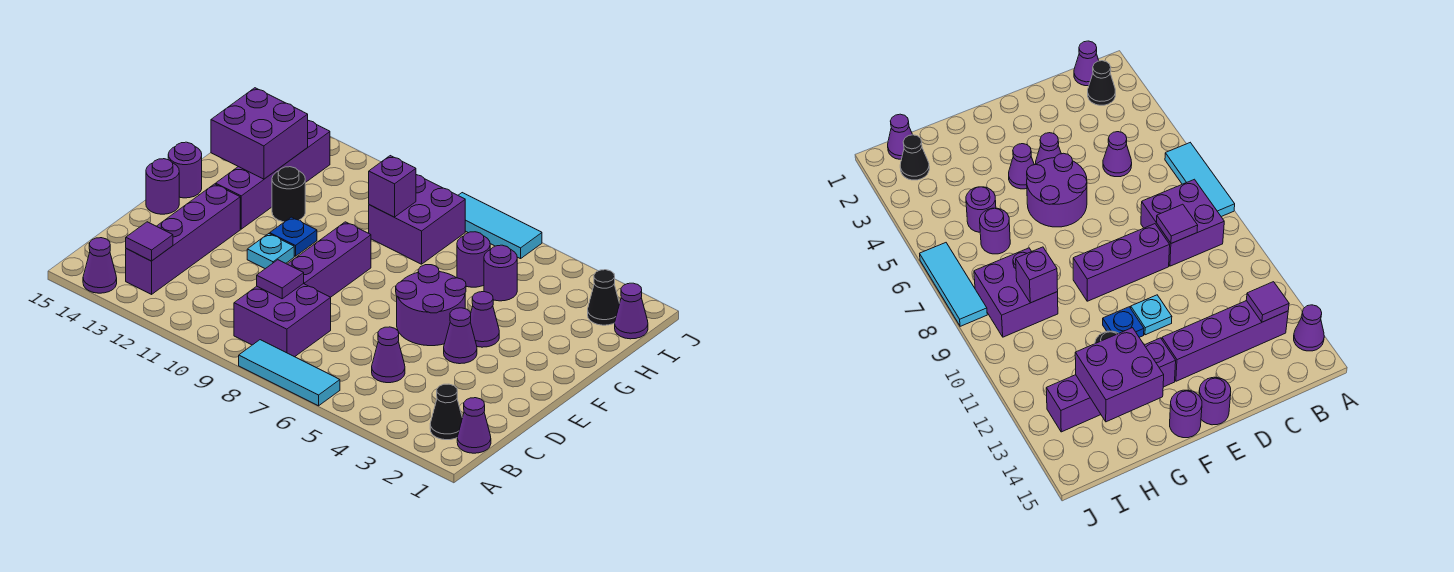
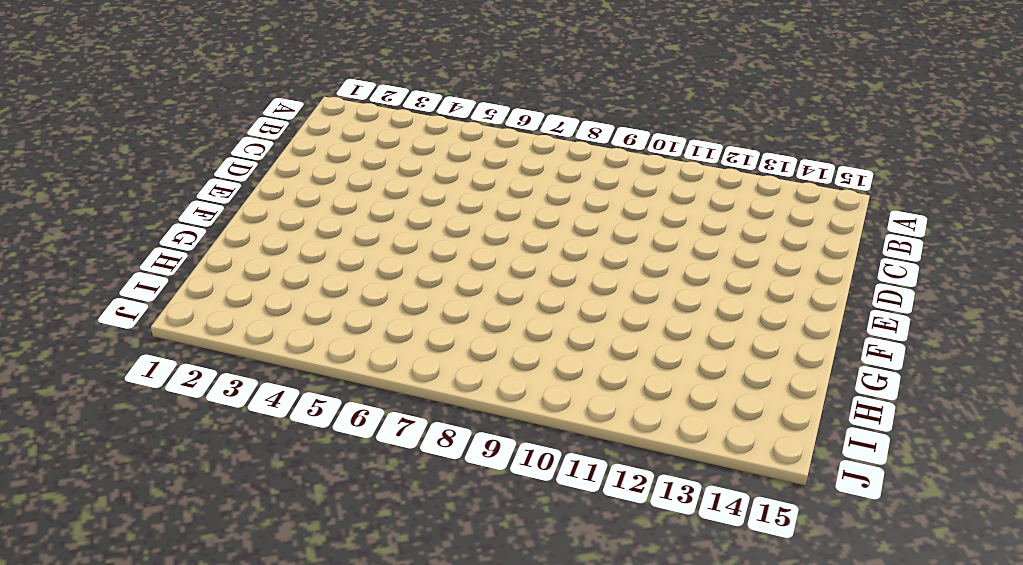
none -> cyan 1x3 tile [239,340,340,406]
none -> purple 1x1 cone [83,238,117,293]
none -> purple 1x1 cone [457,398,491,453]

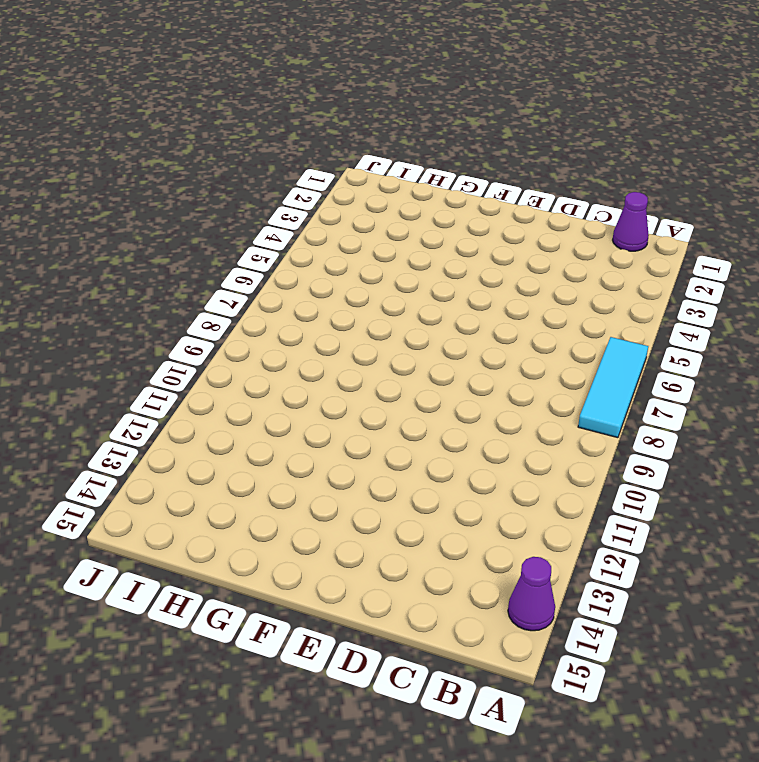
none -> black 1x1 cone [430,384,462,440]
none -> purple 2x2 brick [234,284,331,357]
none -> purple 1x4 brick [126,184,240,294]

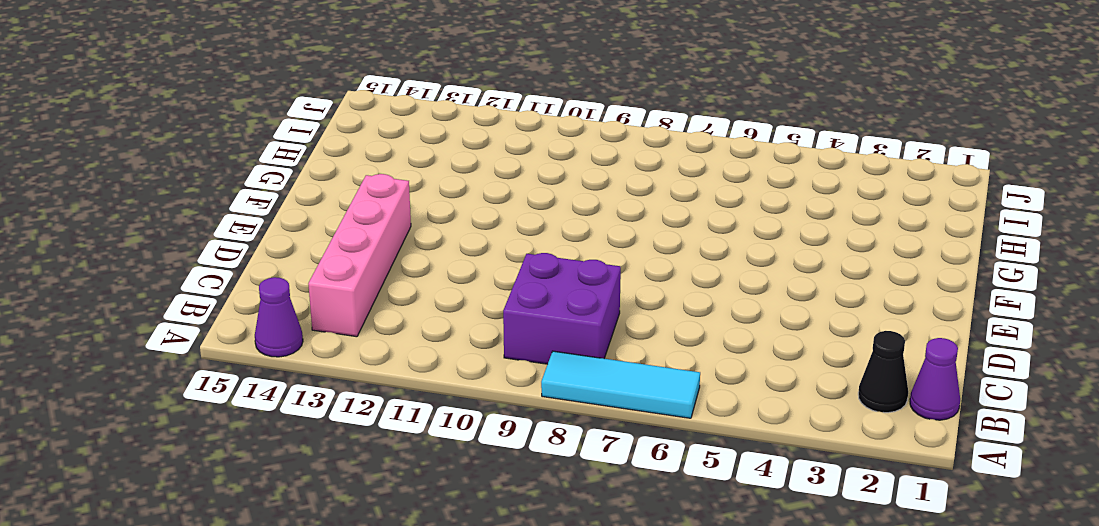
pink 1x4 brick [308,174,411,337] -> purple 1x4 brick [126,184,240,294]
none -> purple 1x1 cone [372,327,405,383]
none -> purple 1x3 brick [288,222,371,297]
none -> purple 1x1 cone [444,308,477,364]

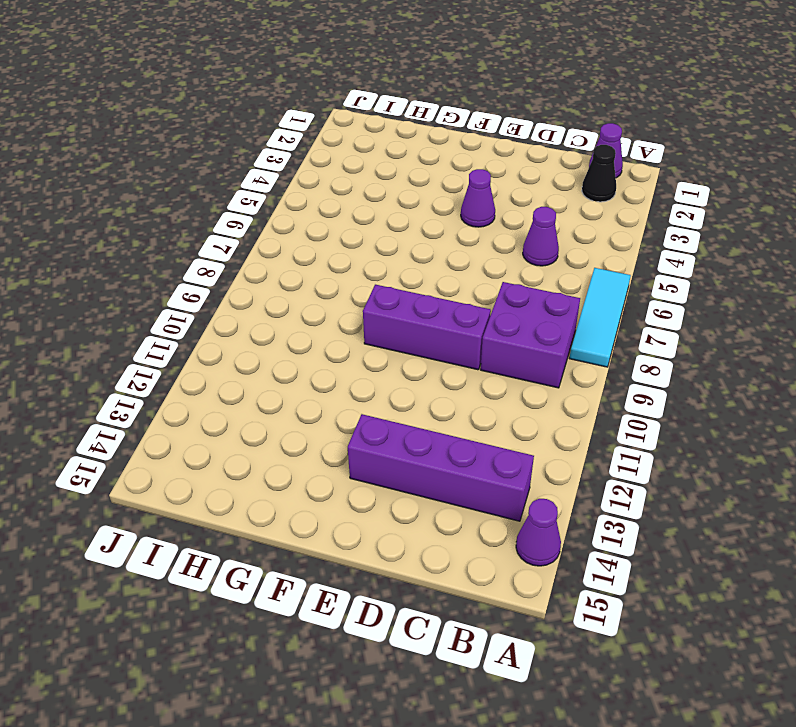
none -> purple 2x2 round brick [396,265,466,346]
none -> cyan 1x1 plate [247,234,294,269]
none -> purple 1x1 round brick [146,159,179,214]

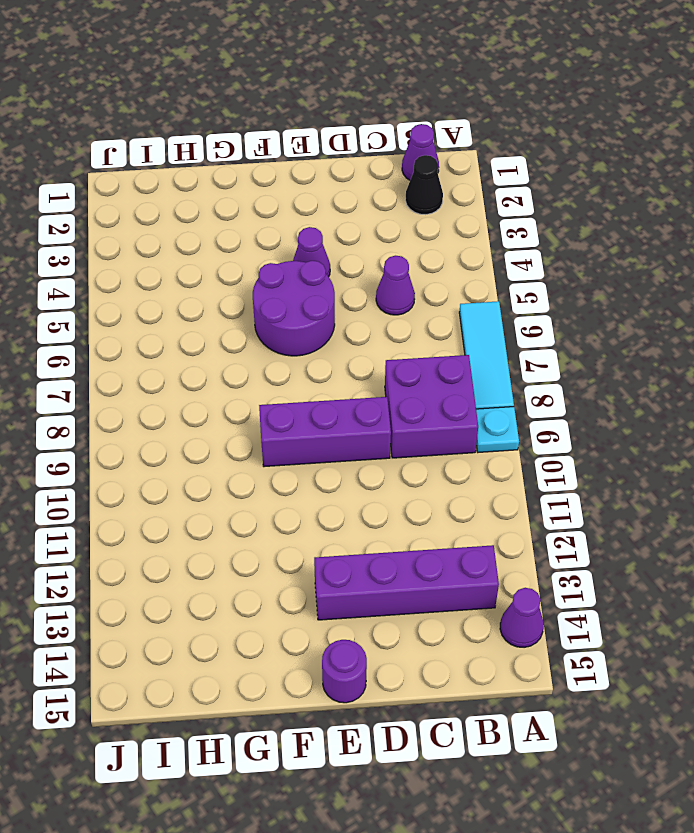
cyan 1x1 plate [476,407,519,452] -> cyan 1x1 plate moved to [247,234,294,269]
none -> purple 1x1 cone [471,292,499,347]
none -> blue 1x1 plate [270,217,317,256]
none -> purple 1x4 brick [216,121,330,229]

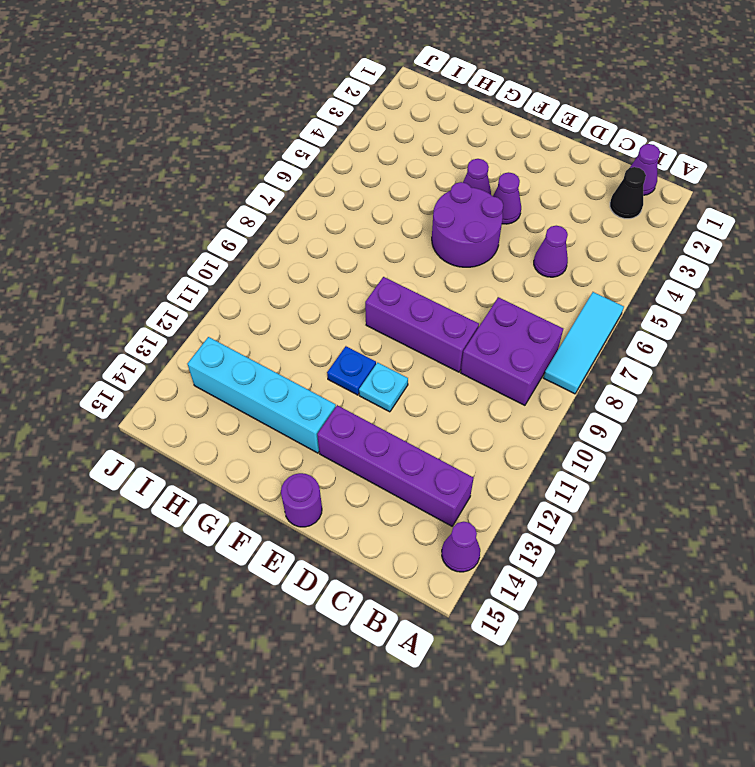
cyan 1x4 brick [187,337,336,453] -> purple 1x4 brick [216,121,330,229]
none -> purple 1x1 round brick [168,142,202,198]
none -> black 1x1 round brick [272,167,305,222]
none -> purple 1x1 round brick [484,245,517,301]

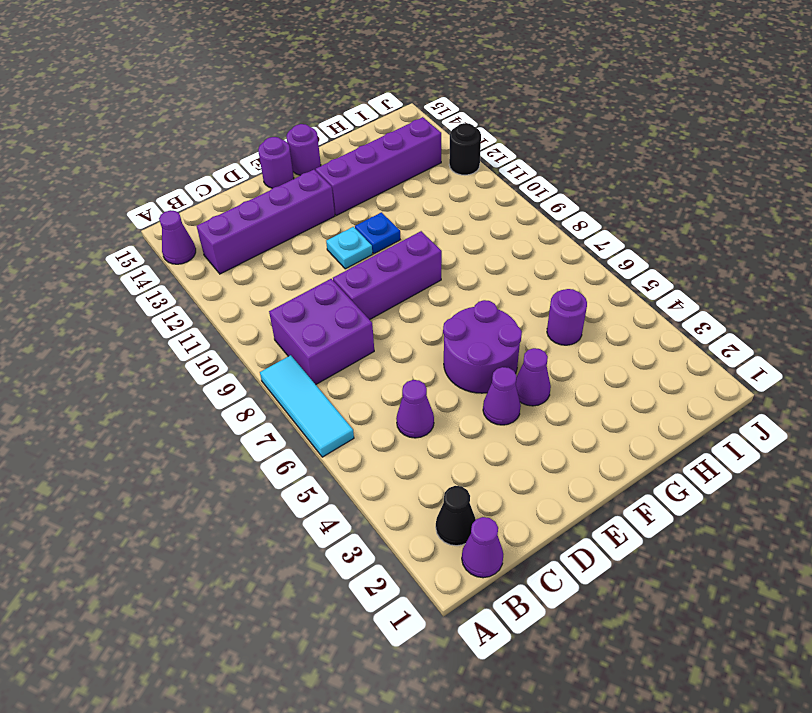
black 1x1 round brick [449,123,481,175] -> black 1x1 round brick moved to [272,167,305,222]
none -> purple 1x1 round brick [457,232,490,287]
none -> purple 2x2 brick [369,175,465,264]
none -> purple 1x1 cone [615,283,648,339]

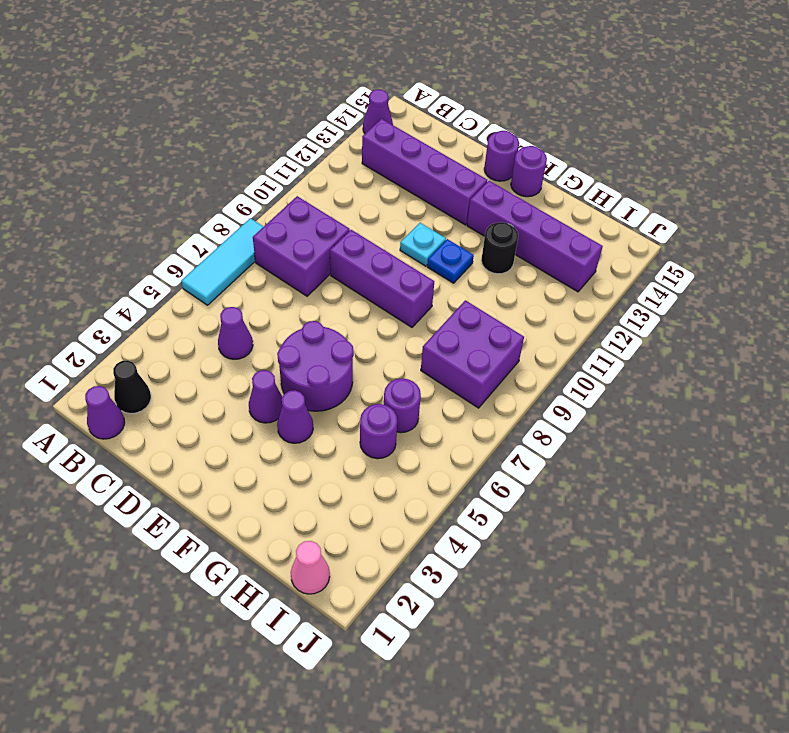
pink 1x1 cone [291,541,330,594] -> purple 1x1 cone [615,283,648,339]
none -> black 1x1 cone [588,270,620,325]
none -> cyan 1x3 tile [458,193,542,259]
none -> purple 1x1 tile [126,222,173,261]

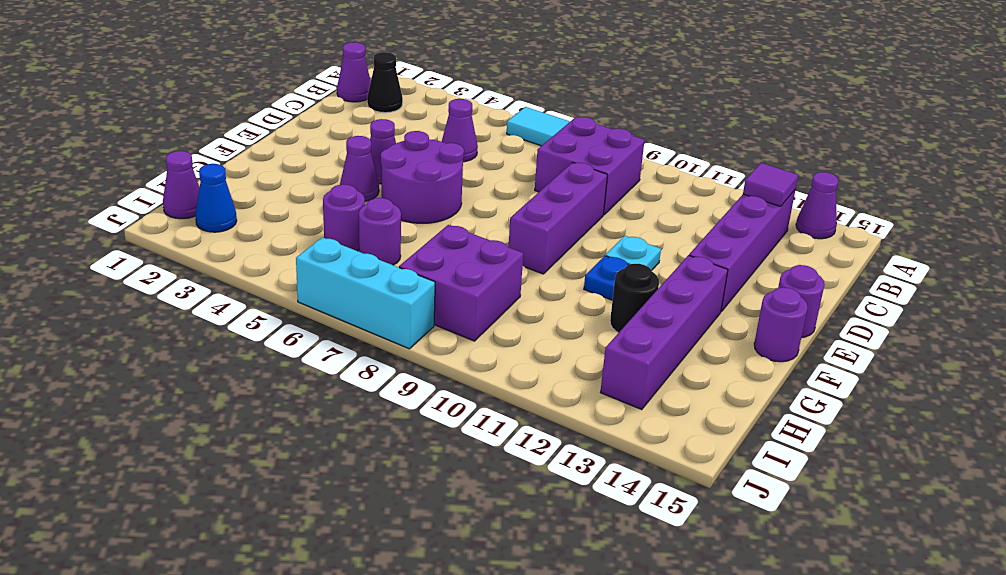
blue 1x1 cone [195,164,237,232] -> black 1x1 cone [588,270,620,325]
cyan 1x3 brick [296,237,435,349] -> cyan 1x3 tile [458,193,542,259]
none -> purple 1x1 tile [257,260,304,299]
none -> purple 2x2 brick [211,88,308,179]
none -> purple 1x1 brick [369,156,416,217]

